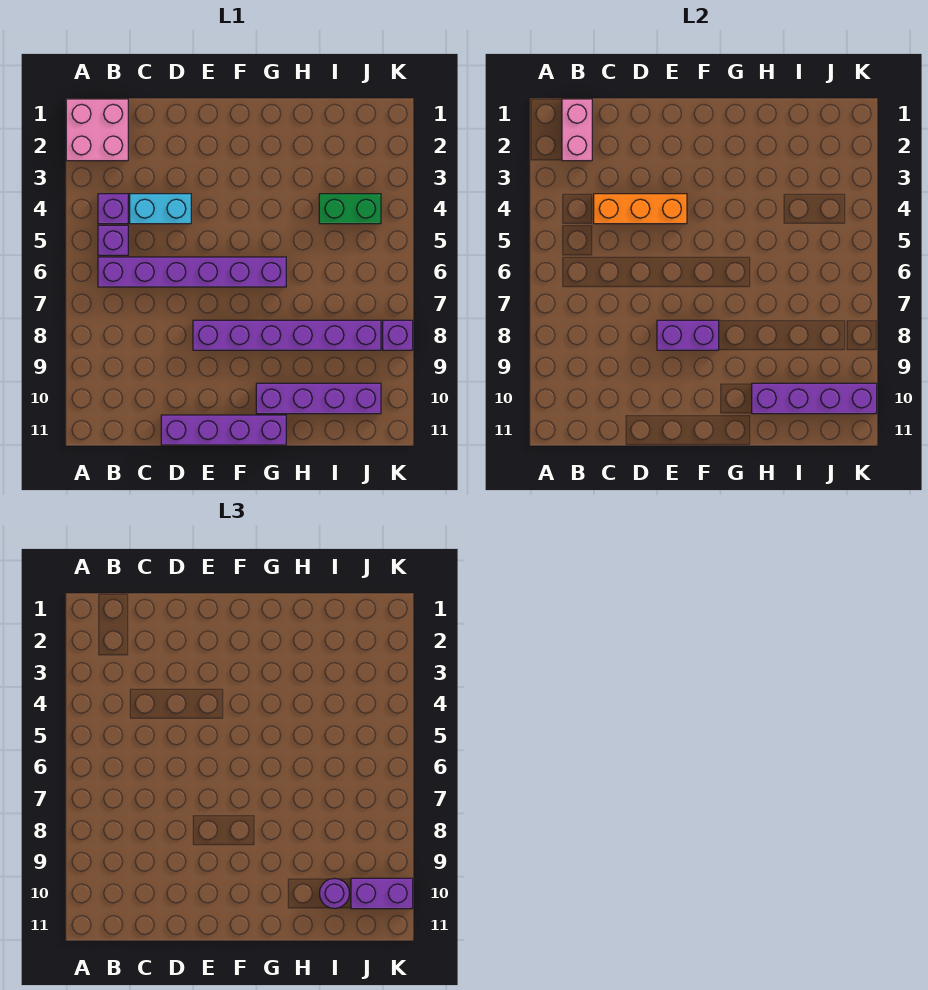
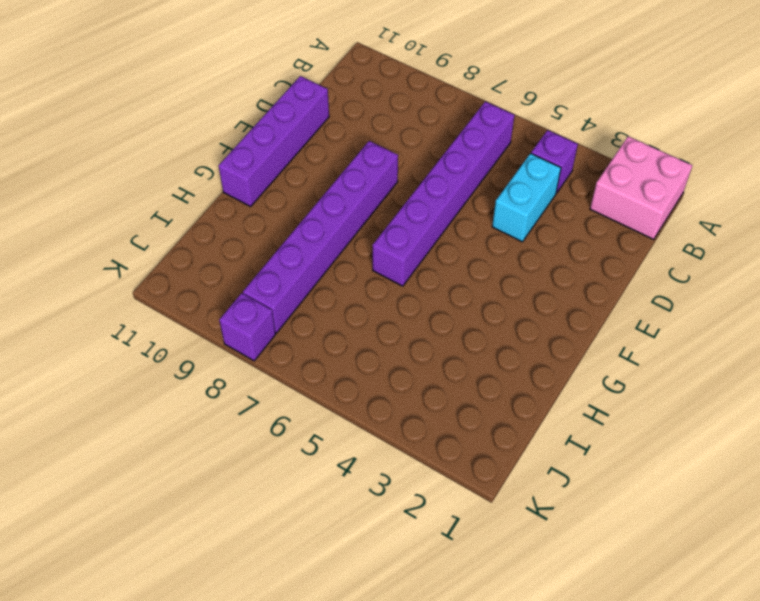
none -> purple 1x1 brick [98,225,128,255]
none -> purple 1x4 brick [256,383,381,414]
none -> green 1x2 brick [319,194,381,224]

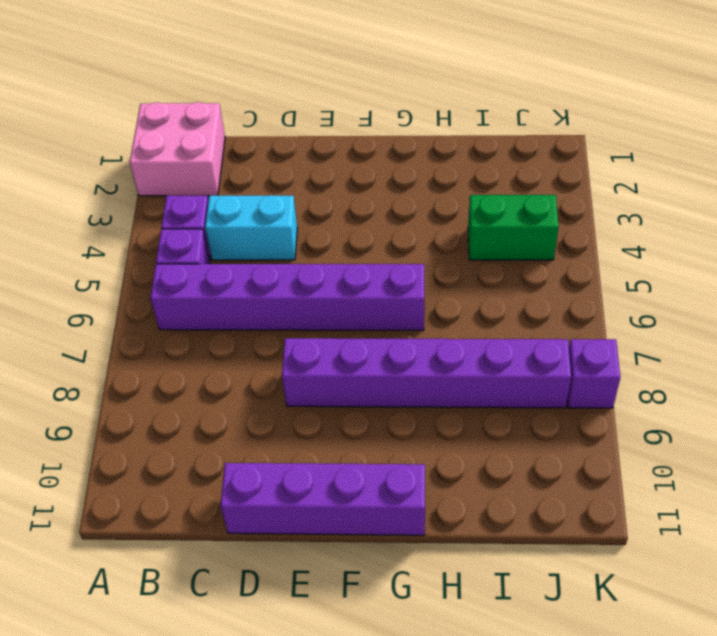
none -> purple 1x4 brick [256,383,381,414]
none -> pink 1x2 brick [562,99,592,161]
none -> orange 1x3 brick [594,194,687,224]

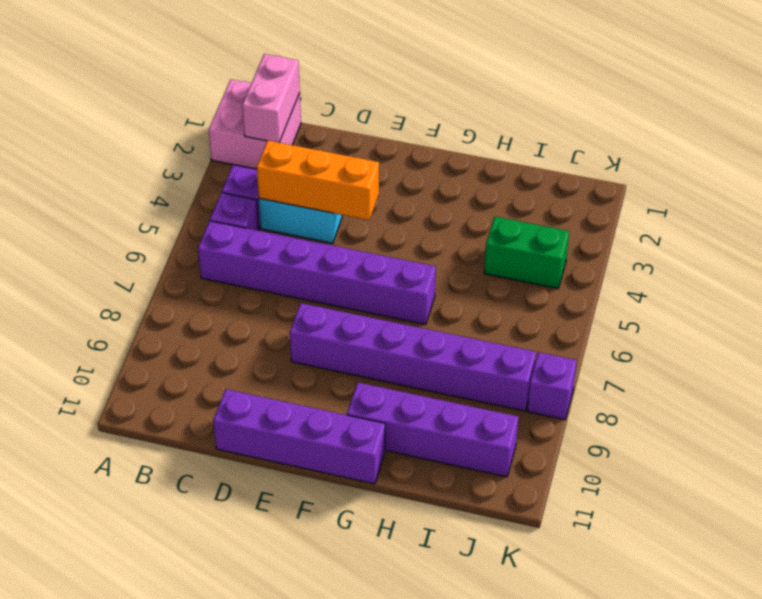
none -> purple 1x2 brick [657,320,719,350]
none -> purple 1x4 brick [752,383,877,414]
none -> purple 1x1 round brick [319,878,349,908]

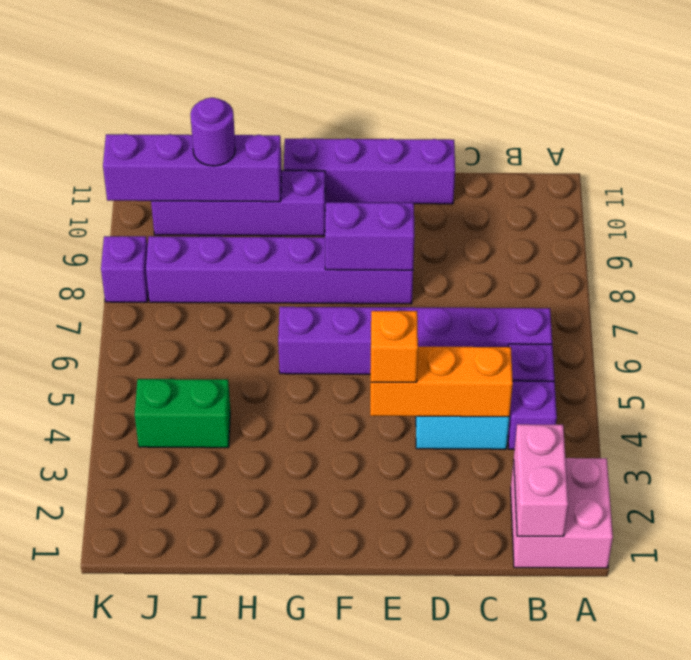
orange 1x1 brick [371,311,418,382] -> none
none -> purple 1x2 brick [351,878,413,909]

